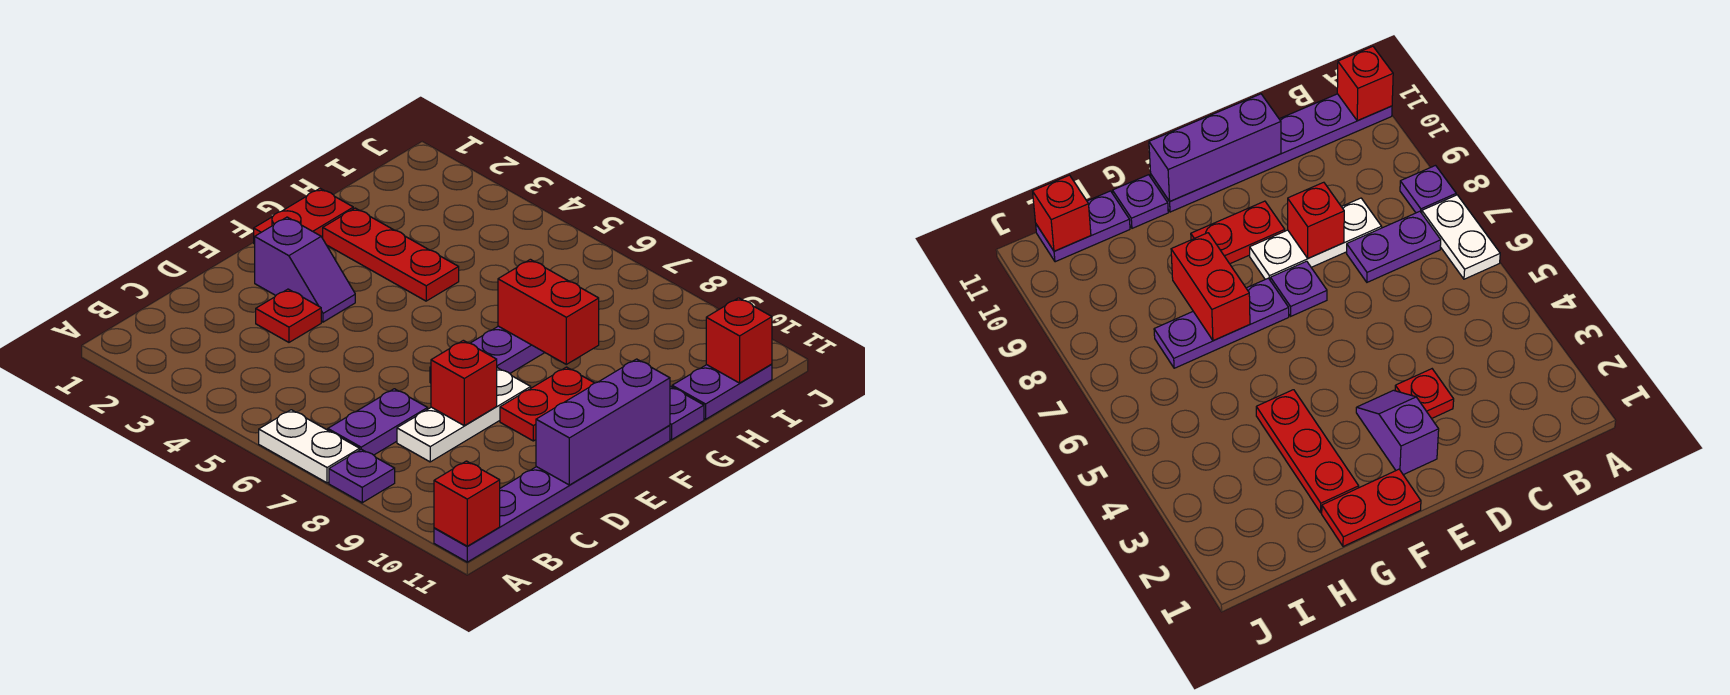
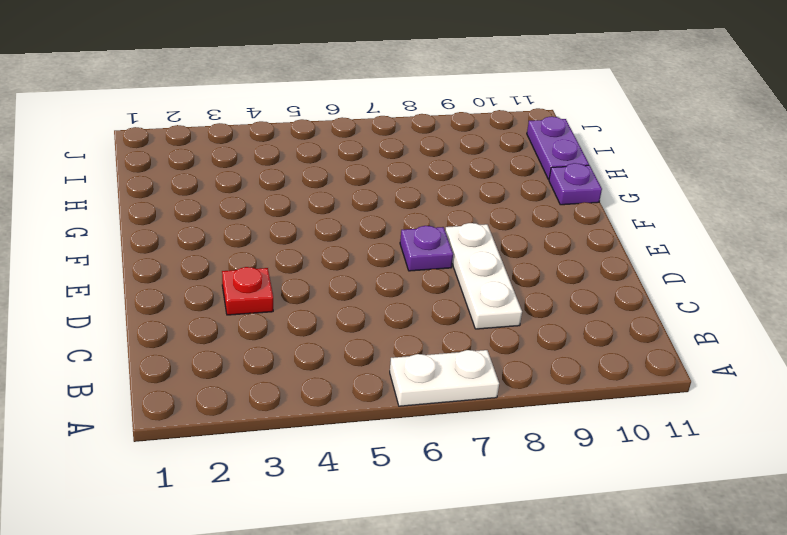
none -> purple 1x1 plate [329,449,395,503]
none -> purple 1x6 plate [434,425,670,562]
none -> purple 1x2 plate [328,389,428,455]

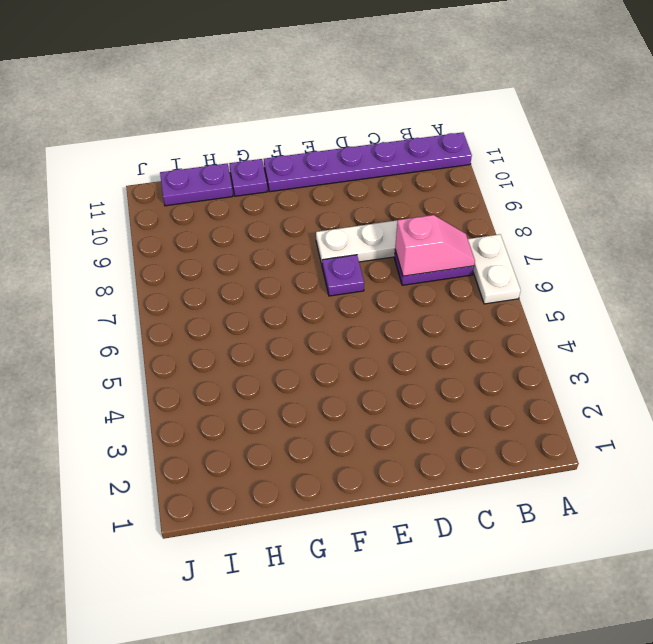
pink 1x2 slope [395,215,475,276] -> none
none -> purple 1x1 plate [329,449,395,503]
none -> red 1x1 plate [256,289,321,342]
none -> purple 1x2 slope [255,217,355,322]

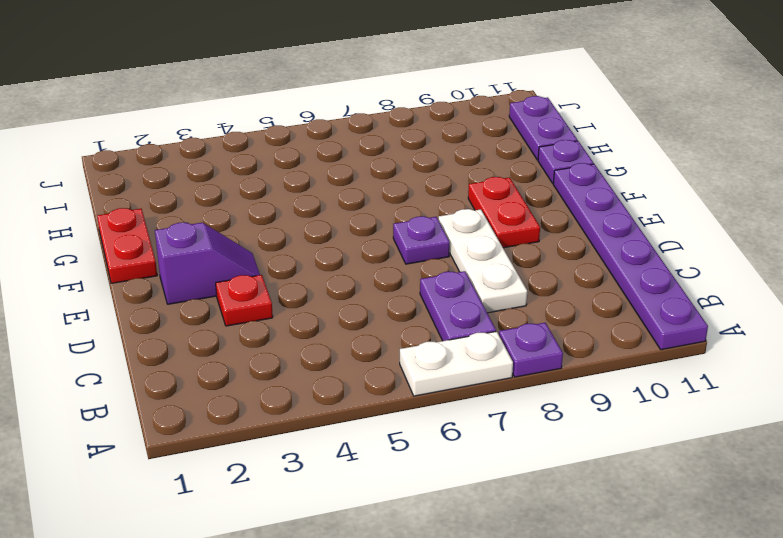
none -> purple 1x3 plate [470,326,545,373]
none -> red 1x3 plate [323,208,459,301]
none -> red 1x1 brick [434,461,500,546]

